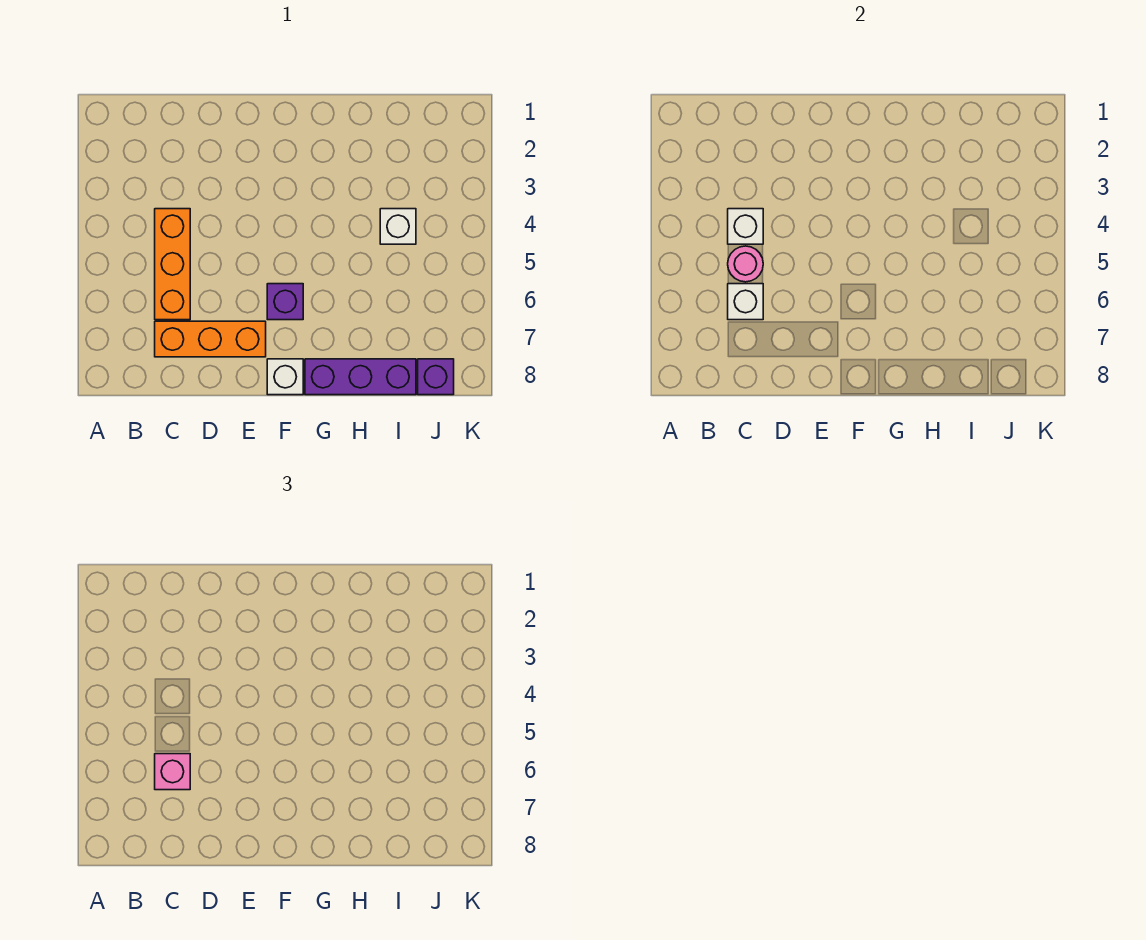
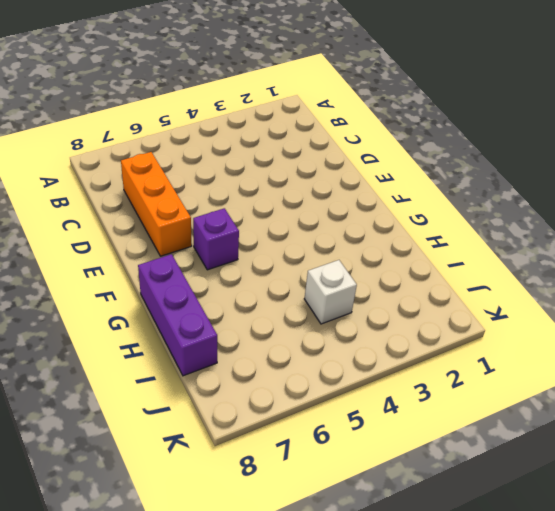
none -> orange 1x3 brick [155,209,190,320]
none -> white 1x1 brick [267,359,303,395]

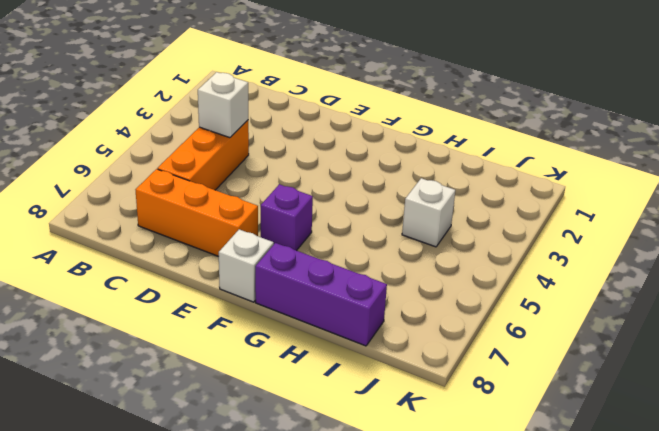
none -> purple 1x1 brick [418,359,454,395]
none -> pink 1x1 round brick [728,246,763,282]

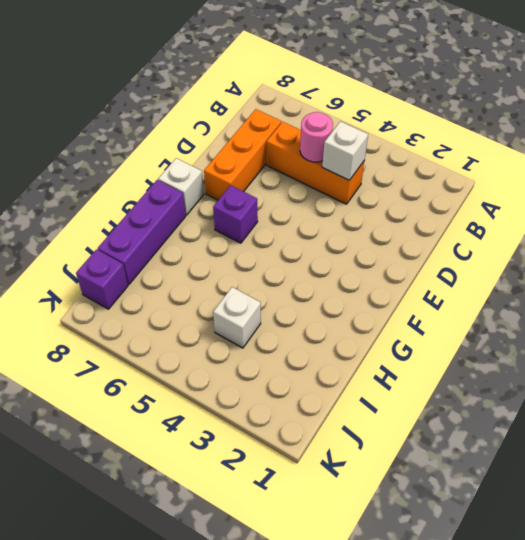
none -> white 1x1 brick [728,284,763,320]
none -> pink 1x1 brick [155,754,190,790]

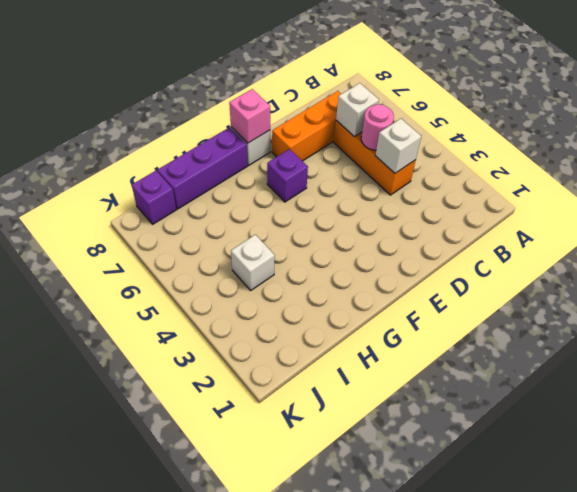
pink 1x1 brick [229,89,270,143] -> pink 1x1 brick moved to [155,754,190,790]

